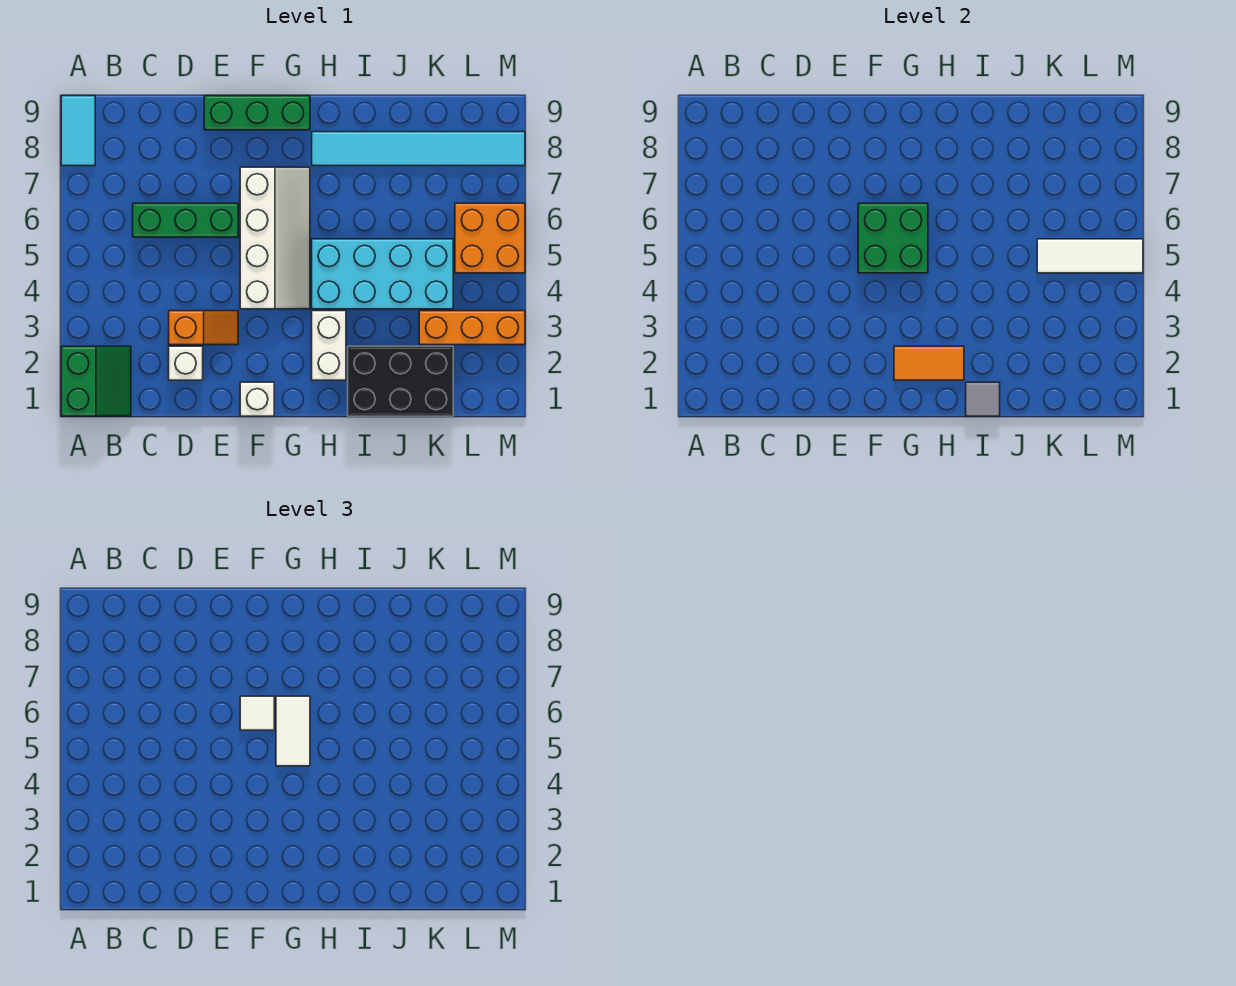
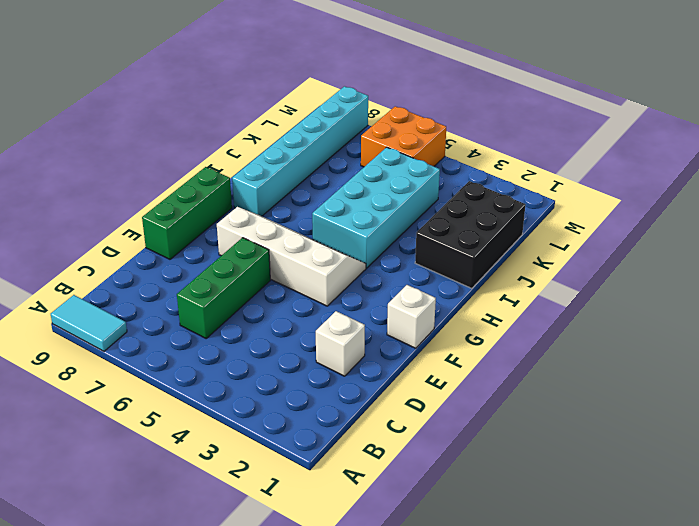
cyan 1x6 brick [232,86,368,216] -> cyan 1x6 tile [312,132,525,166]
none -> green 2x2 slope [61,346,131,416]
none -> orange 1x2 slope [169,311,238,345]
none -> white 1x2 brick [312,311,346,380]

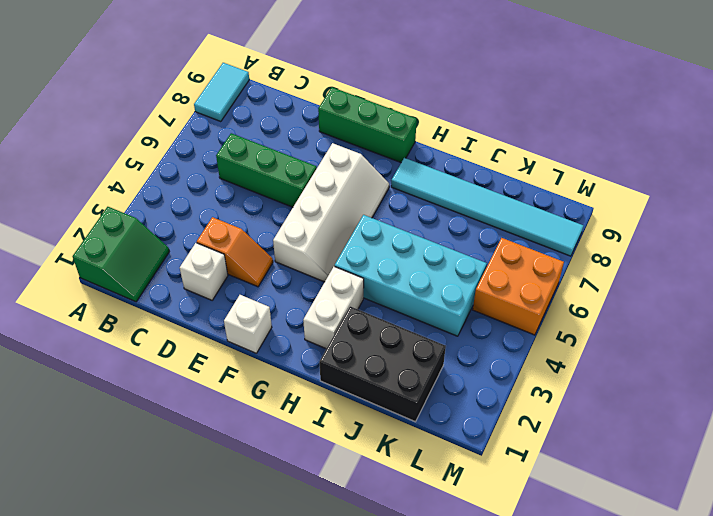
none -> orange 1x3 brick [419,311,525,345]
none -> green 2x2 brick [858,203,928,273]
none -> orange 1x2 tile [894,346,964,380]

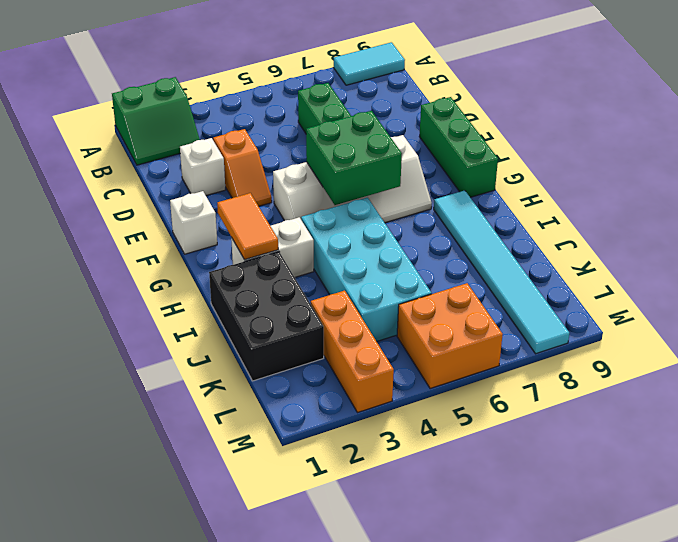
none -> grey 1x1 tile [966,382,1000,416]
none -> white 1x3 tile [1037,239,1143,273]
none -> white 1x1 tile [240,696,274,730]

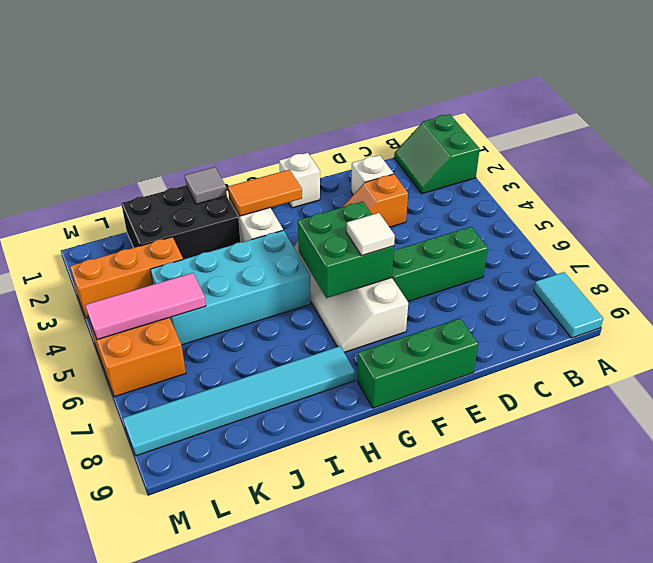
pink 1x3 tile [85,273,206,340] -> white 1x3 tile [1037,239,1143,273]
none -> white 1x2 tile [276,696,310,766]

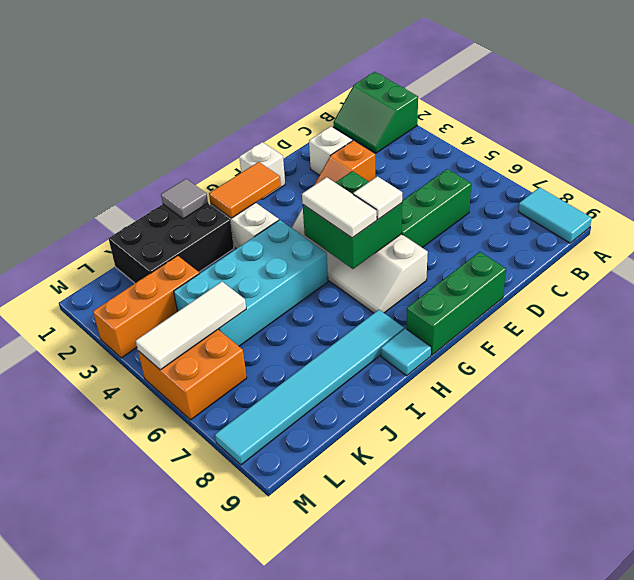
cyan 1x1 tile [381,329,431,376] -> none

